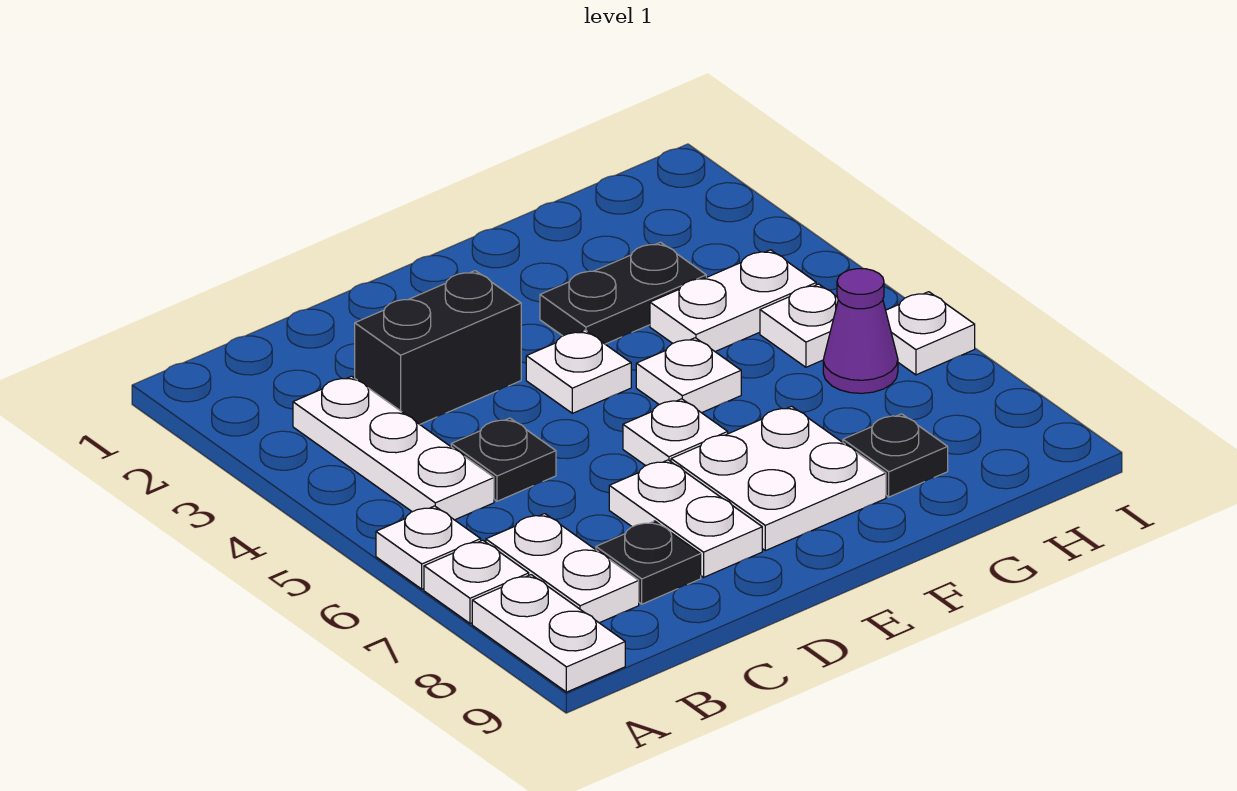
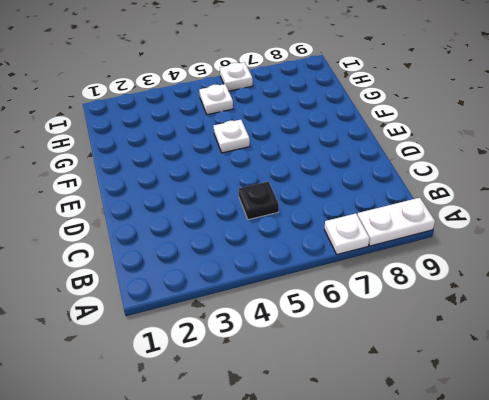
none -> white 1x1 plate [376,506,481,589]
none -> white 1x3 plate [293,376,494,520]
none -> white 1x2 plate [486,514,639,623]

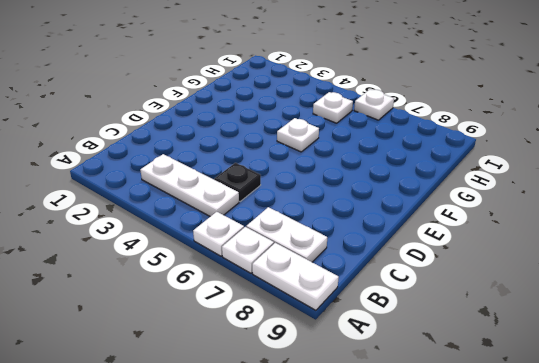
none -> black 1x2 brick [355,271,521,424]
none -> black 1x1 plate [596,521,701,604]
none -> white 1x2 plate [609,460,762,577]

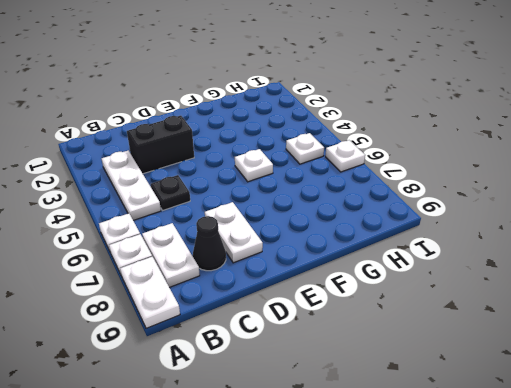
black 1x1 cone [193,216,226,271] -> black 1x1 plate [596,521,701,604]
none -> white 1x1 plate [526,330,631,413]
none -> white 1x1 plate [623,399,728,466]
none -> white 2x2 plate [671,406,886,551]

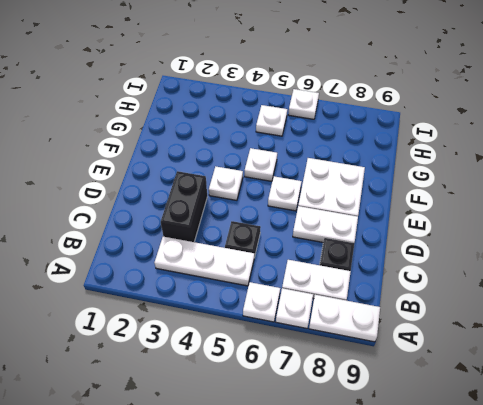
none -> black 1x2 plate [540,242,706,344]
none -> white 1x2 plate [650,250,816,352]
none -> black 1x1 plate [843,414,948,497]

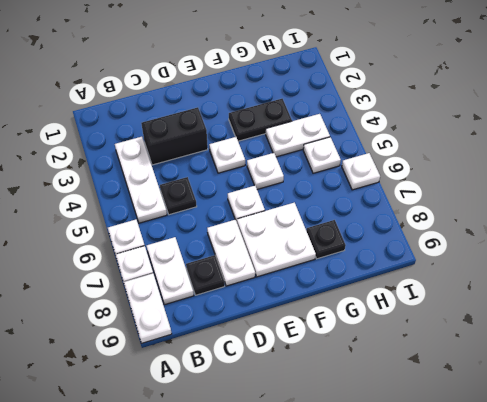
none -> purple 1x1 cone [823,269,898,393]

